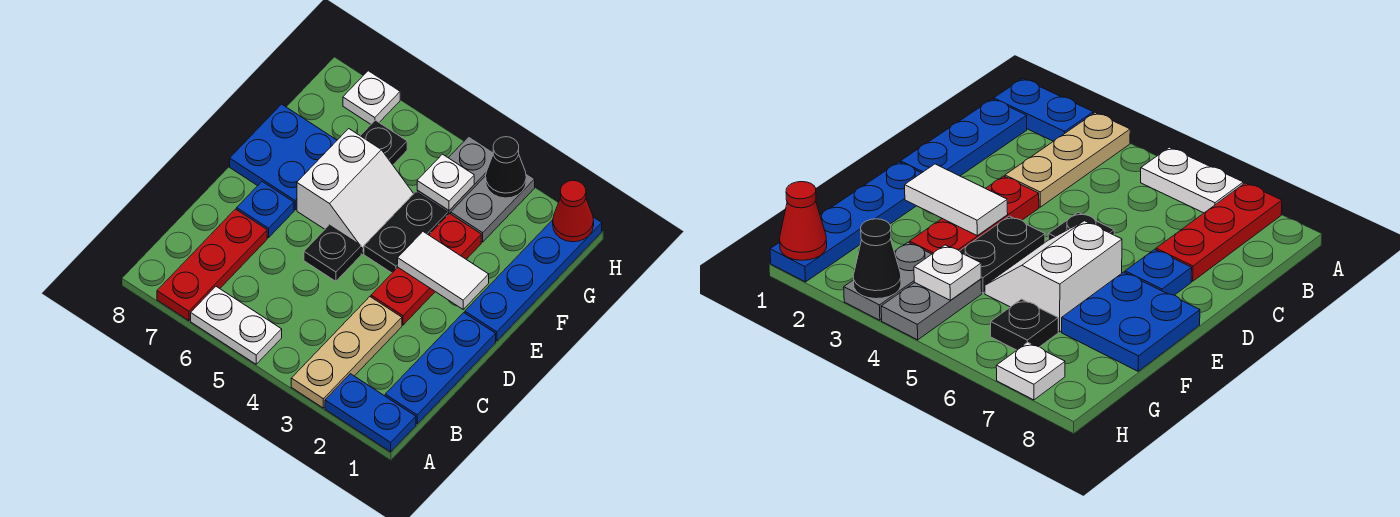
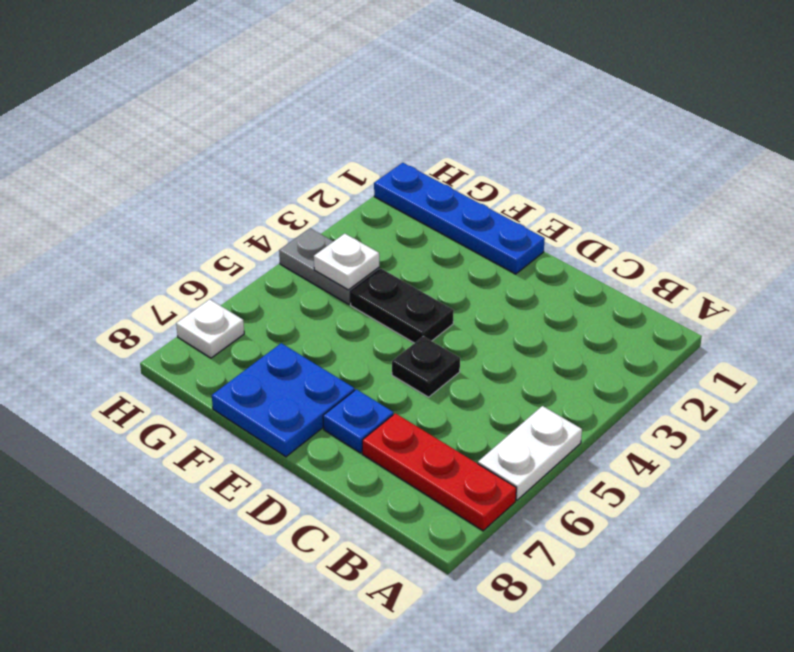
none -> blue 1x2 plate [325,374,416,452]
none -> tan 1x3 plate [291,297,402,408]
none -> blue 1x3 plate [385,313,496,424]

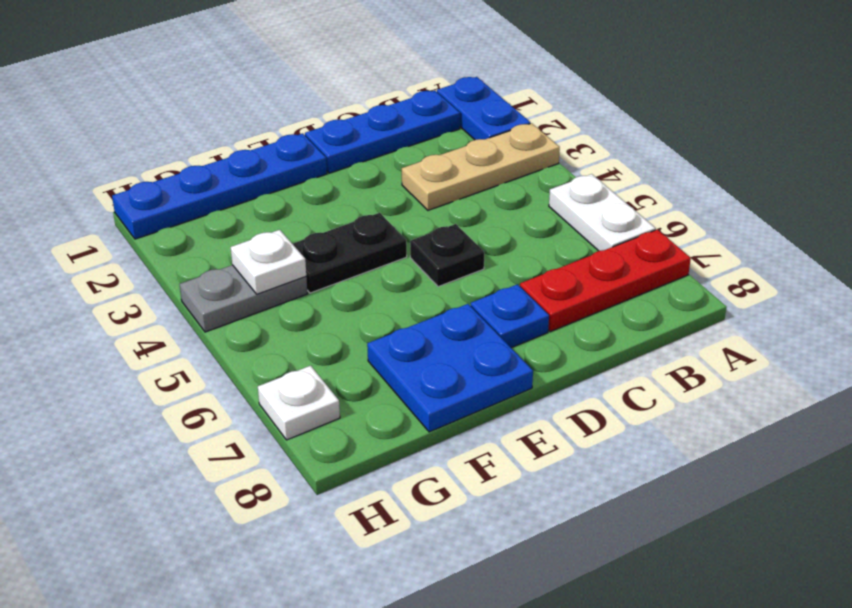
none -> red 1x3 plate [371,214,481,325]
none -> white 2x2 slope [297,129,414,254]
none -> grey 1x2 plate [451,174,535,242]

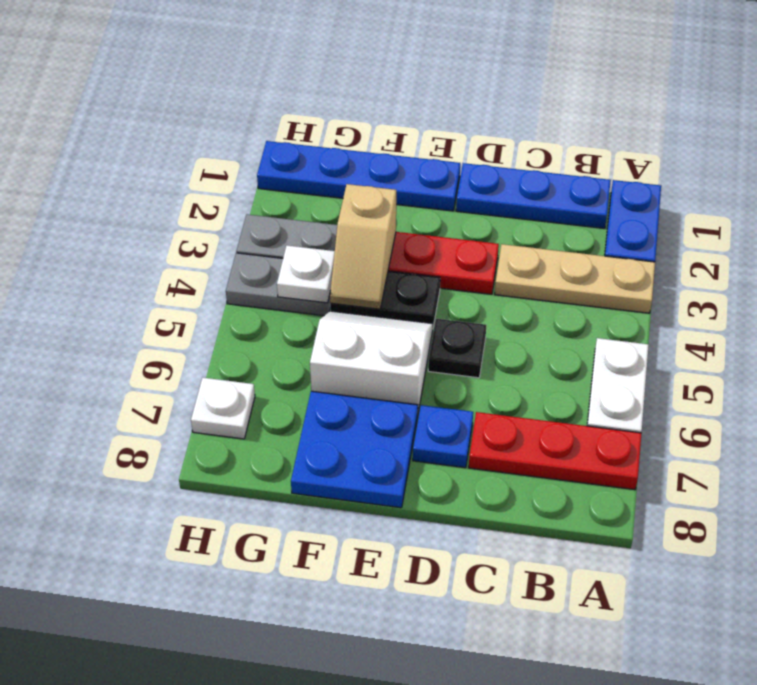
tan 1x2 slope [330,184,396,309] -> none
none -> black 1x1 plate [360,120,407,165]
none -> white 1x2 tile [398,232,489,309]
none -> red 1x1 cone [553,180,594,242]

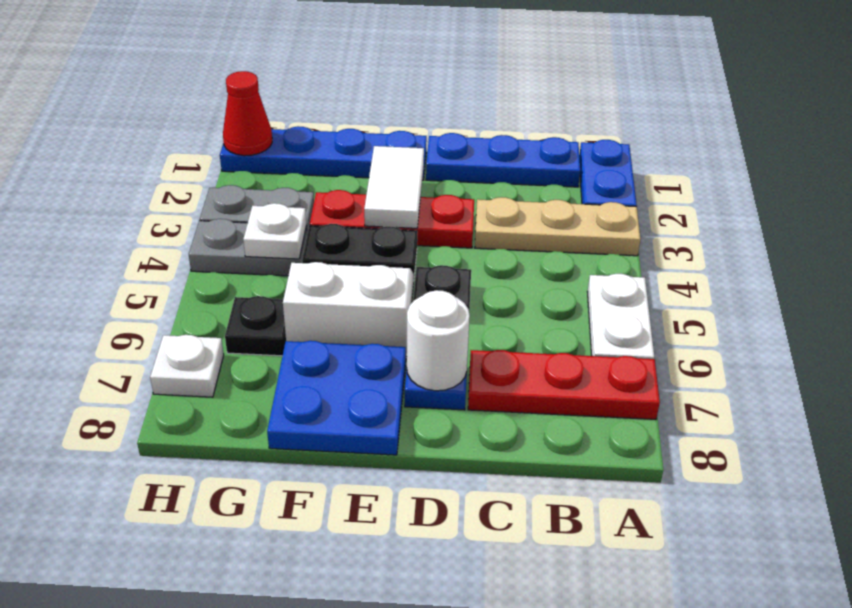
white 1x1 round brick [407,290,470,391] -> none
none -> black 1x1 cone [486,137,526,198]

